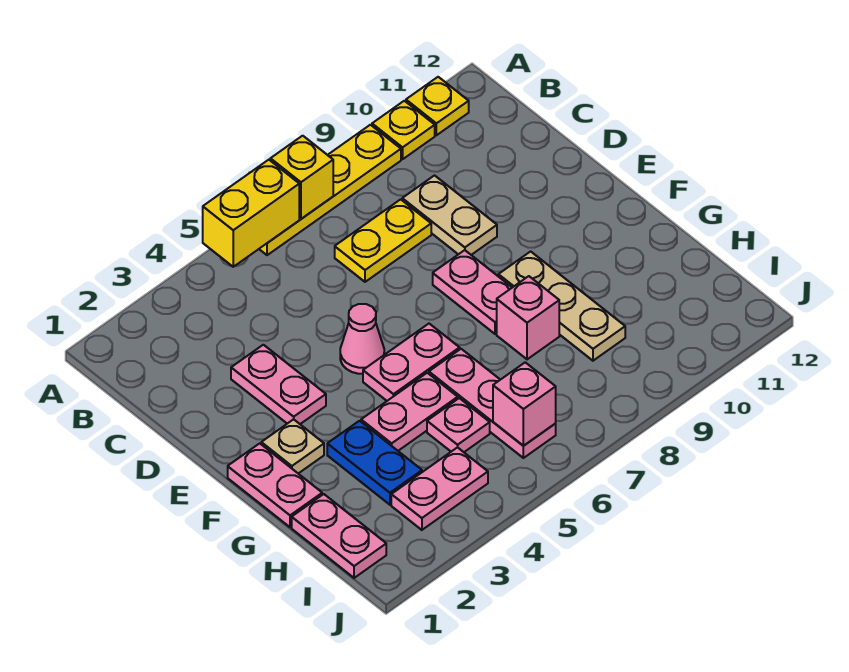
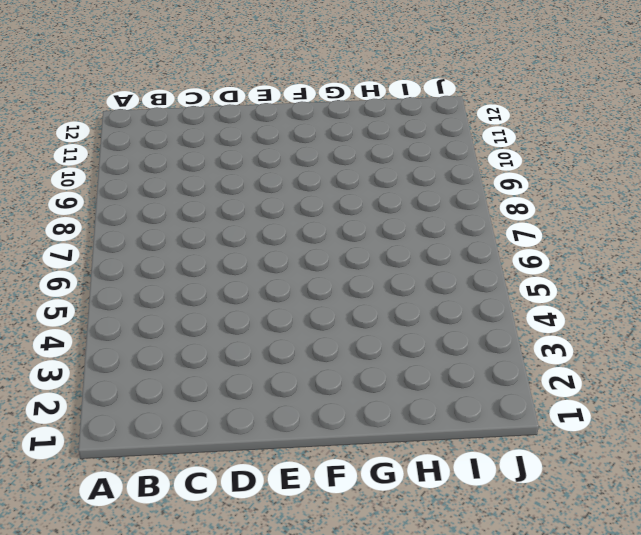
none -> yellow 1x4 plate [260,125,401,255]
none -> yellow 1x1 plate [372,101,435,159]
none -> yellow 1x1 plate [406,77,469,135]

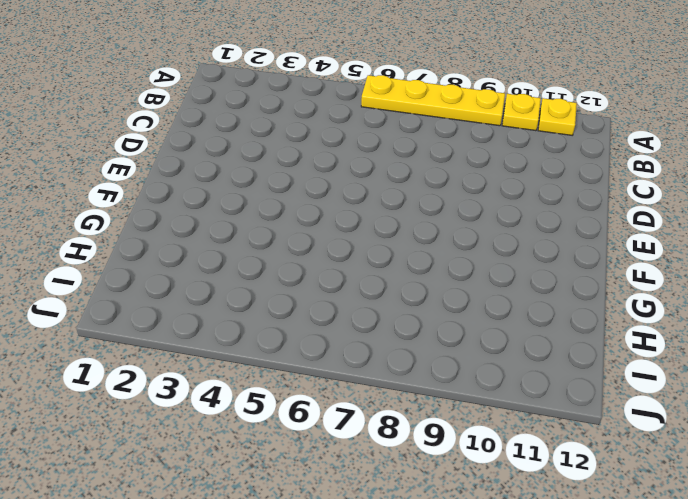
none -> yellow 1x2 plate [335,199,431,282]
none -> tan 1x2 plate [402,176,497,255]
none -> pink 1x2 plate [231,345,326,424]

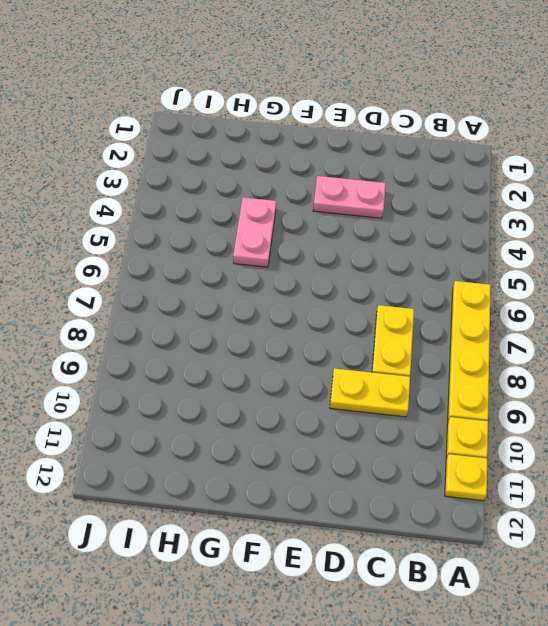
yellow 1x2 plate [330,368,410,417] -> tan 1x2 plate [402,176,497,255]
none -> pink 1x1 cone [340,304,384,374]
none -> pink 1x2 plate [433,250,512,334]
none -> pink 1x2 plate [228,443,322,527]

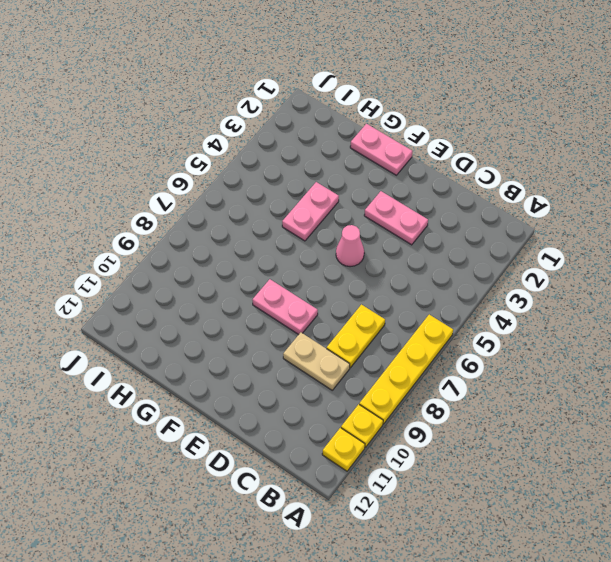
none -> tan 1x1 plate [261,419,324,474]
none -> pink 1x2 plate [363,324,460,401]
none -> tan 1x3 plate [498,251,625,361]

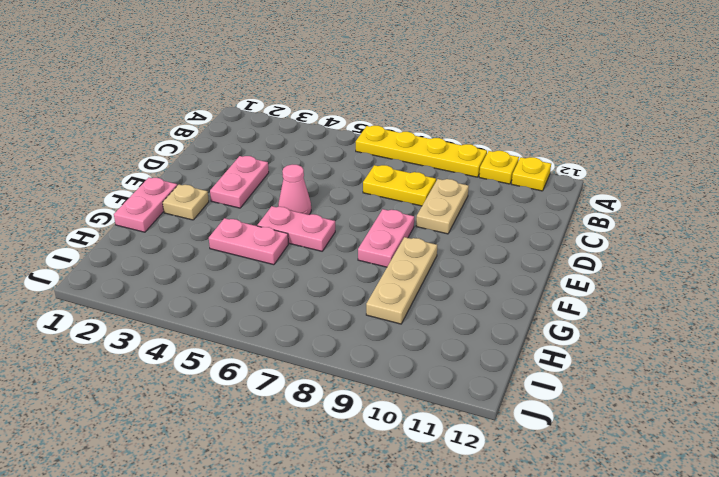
none -> blue 1x2 plate [327,421,422,505]
none -> pink 1x3 plate [429,349,556,458]
none -> pink 1x1 brick [497,276,559,359]

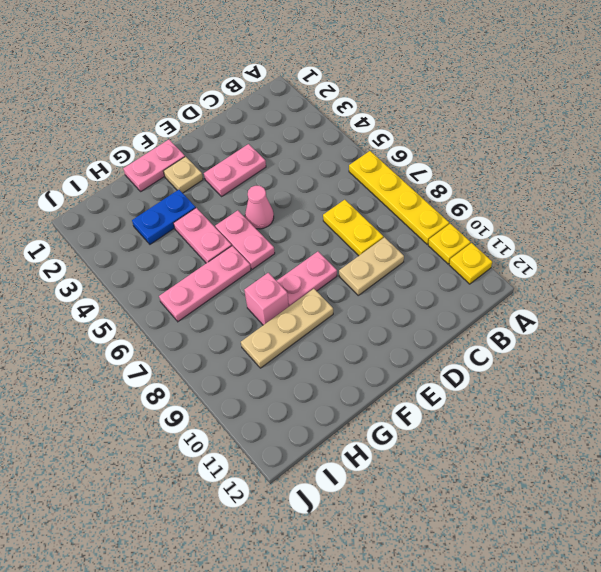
none -> pink 1x2 plate [292,494,386,578]
none -> pink 1x1 plate [427,398,490,452]
none -> pink 1x2 plate [391,447,488,530]

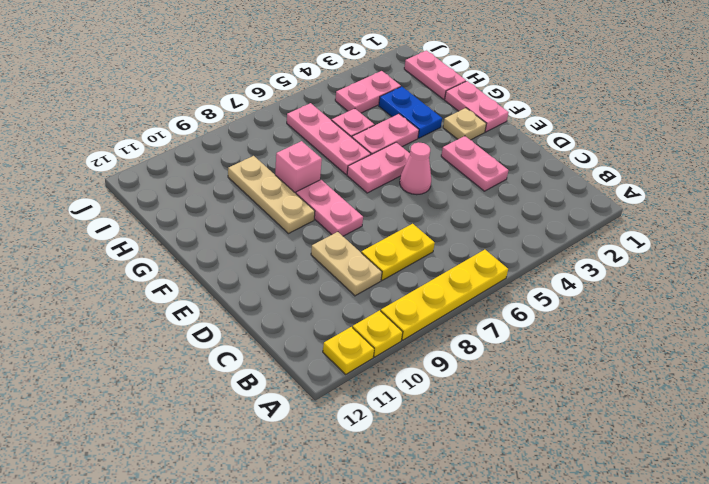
none -> yellow 1x2 brick [203,160,299,267]
none -> yellow 1x1 brick [270,136,333,219]
none -> pink 1x1 brick [493,362,556,446]

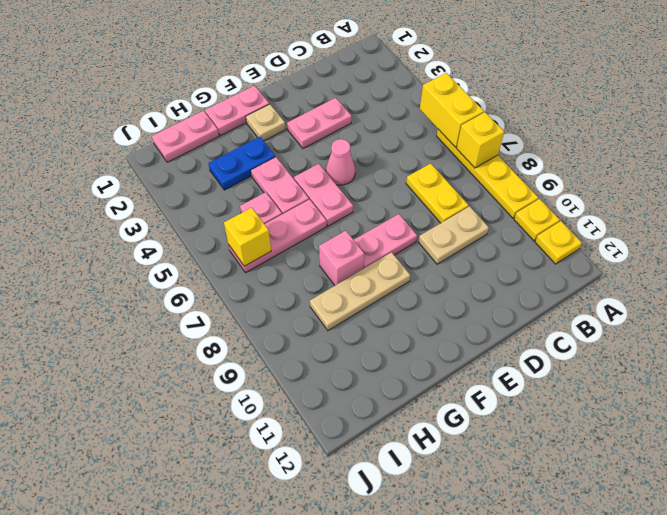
yellow 1x1 brick [224,208,271,266] -> pink 1x1 brick [493,362,556,446]
none -> pink 1x2 plate [391,447,488,530]

